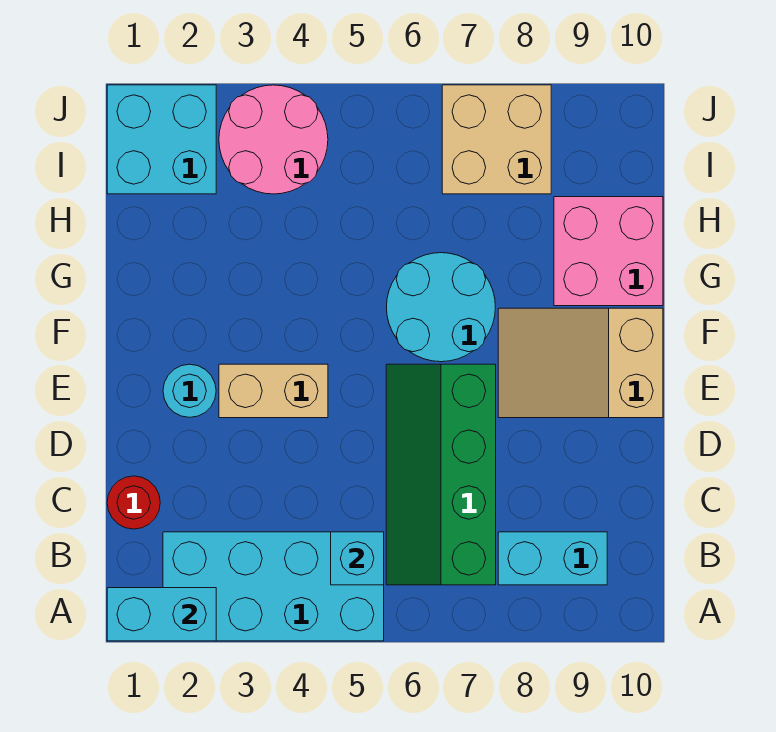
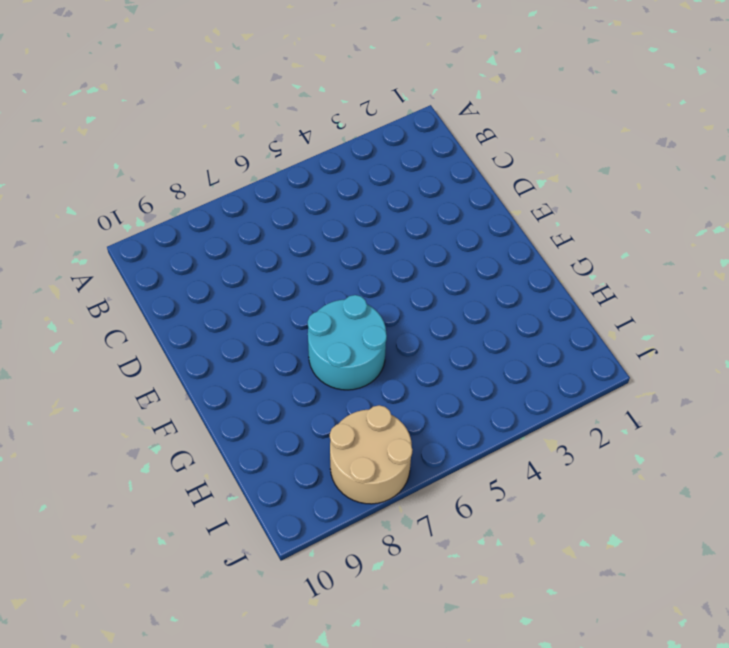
tan 2x2 round brick [330,405,412,504] -> tan 2x2 brick [442,85,551,194]
none -> cyan 2x4 brick [163,532,384,641]
none -> green 2x4 slope [386,364,496,585]
none -> cyan 1x2 brick [498,532,607,585]

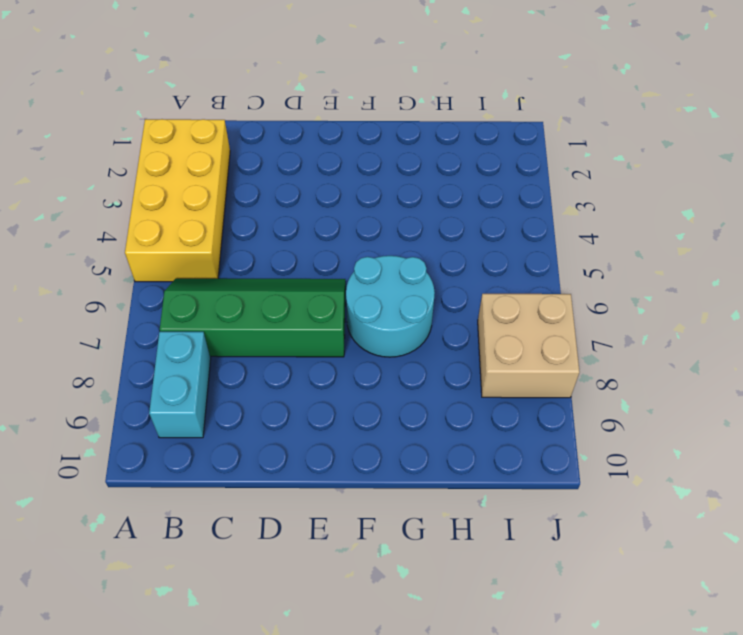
yellow 2x4 brick [125,119,230,282] -> cyan 2x4 brick [163,532,384,641]
none -> red 1x1 round brick [107,476,160,529]
none -> cyan 1x1 round brick [163,364,216,417]
none -> tan 1x2 brick [219,364,328,418]

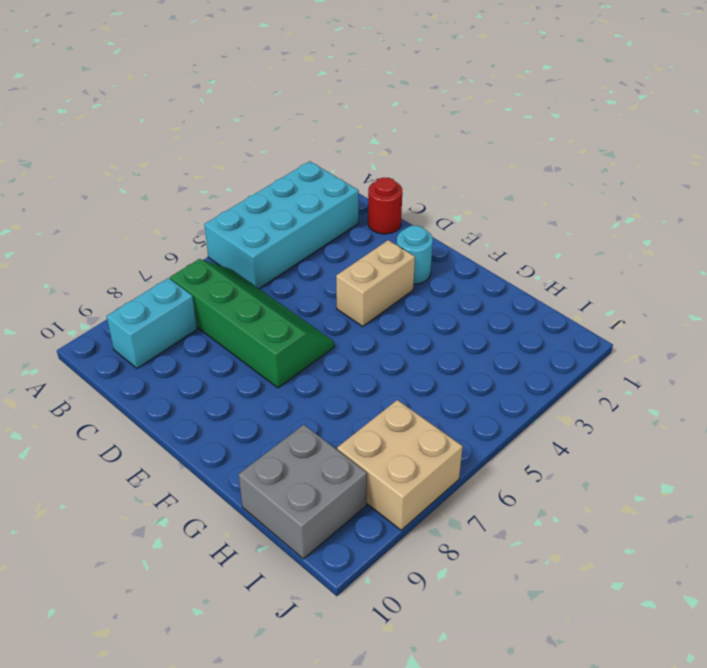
grey 2x2 brick [239,425,367,559] -> pink 2x2 brick [554,197,663,306]
none -> tan 2x3 slope [498,308,663,418]
none -> cyan 2x2 round brick [387,253,495,362]
none -> cyan 2x2 brick [107,85,216,194]

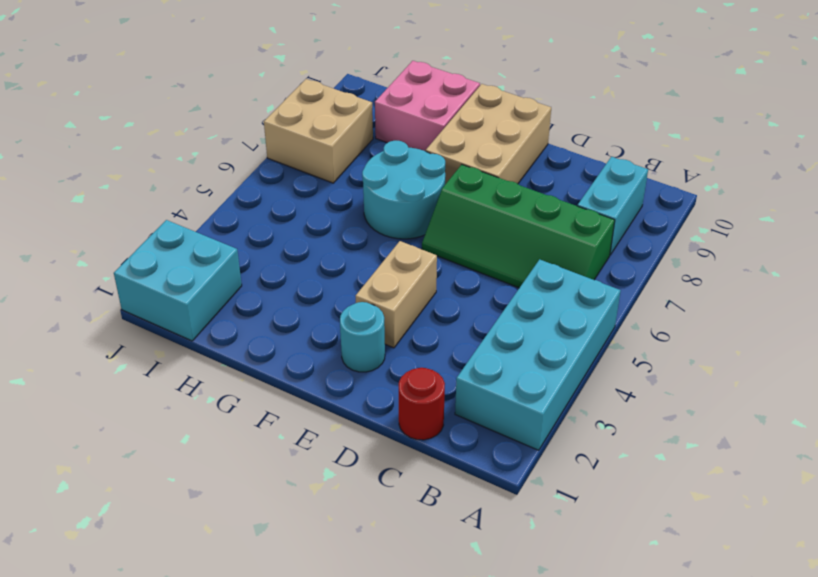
tan 2x3 brick [426,84,551,184] -> tan 2x3 slope [498,308,663,418]
none -> pink 2x2 round brick [219,85,328,194]
none -> cyan 1x2 brick [107,588,216,641]
none -> cyan 1x1 brick [331,532,384,585]

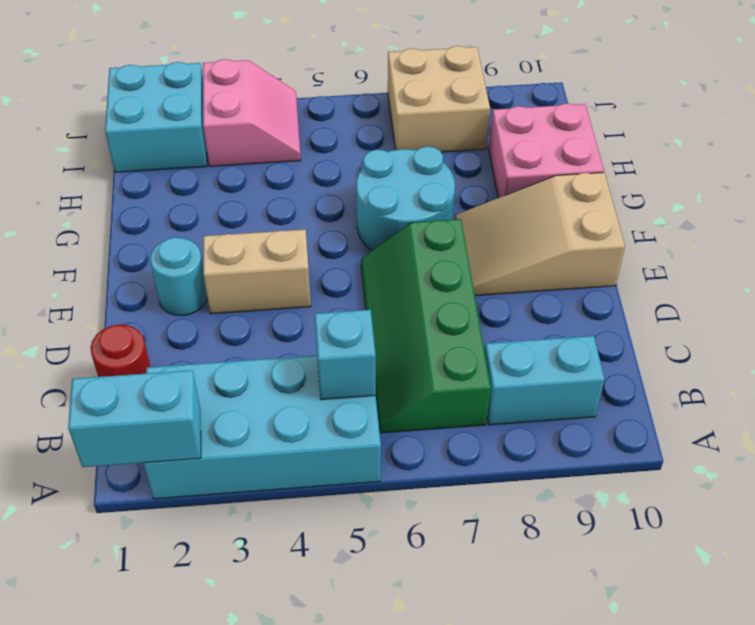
pink 2x2 slope [203,59,301,166] -> pink 2x2 round brick [219,85,328,194]

